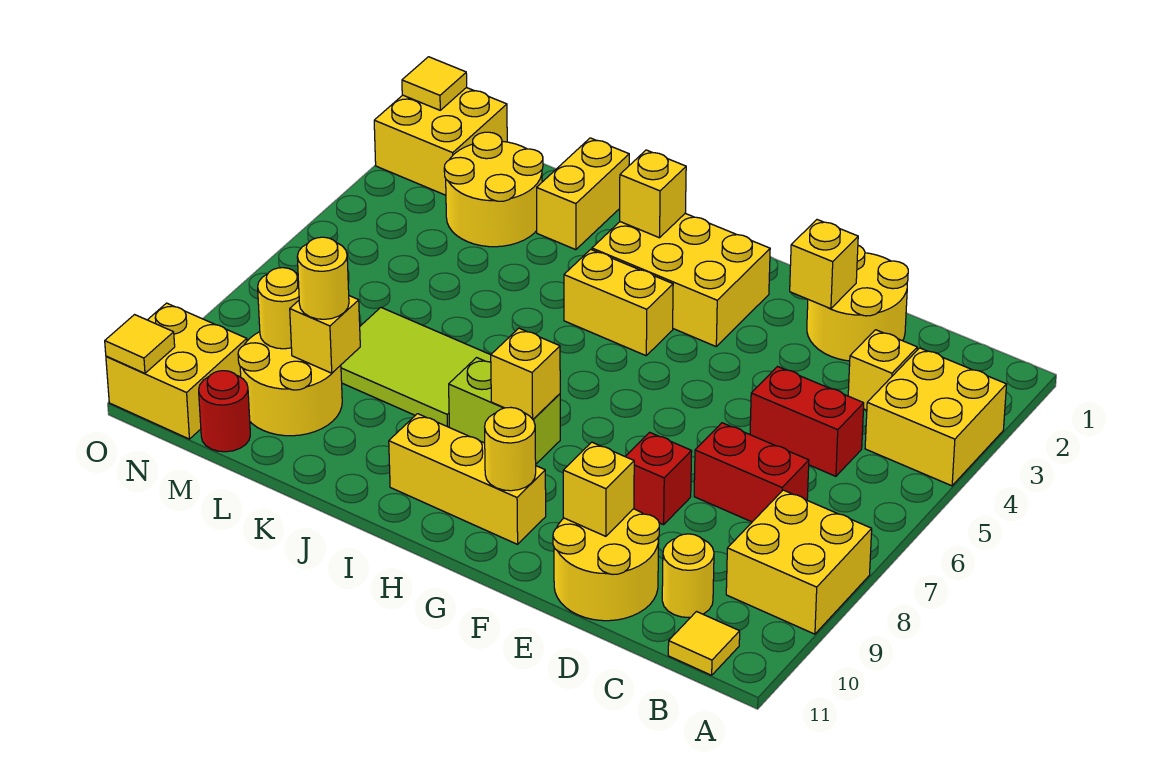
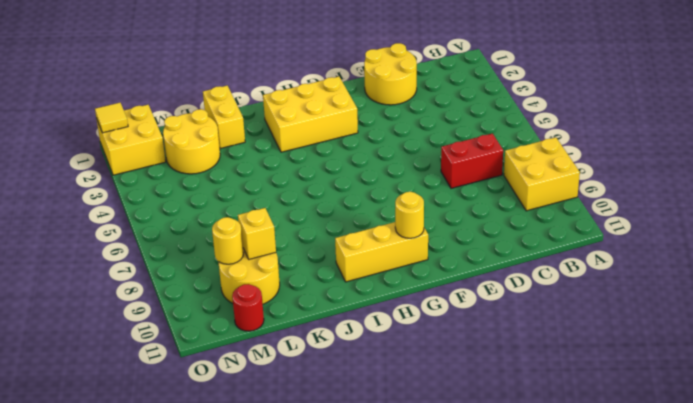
none -> yellow 2x2 brick [865,348,1007,486]
none -> yellow 1x1 tile [668,612,740,675]
none -> yellow 1x1 brick [848,330,917,410]
none -> red 1x2 brick [750,367,864,476]

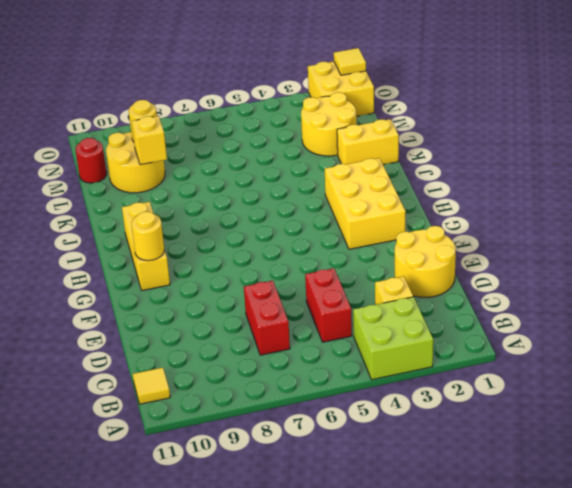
lime 2x2 brick [353,297,433,380] -> yellow 2x2 brick [865,348,1007,486]
none -> yellow 2x2 brick [726,490,872,634]
none -> yellow 1x1 round brick [662,534,714,617]
none -> yellow 2x2 round brick [553,509,659,621]
none -> red 1x1 brick [625,432,692,525]

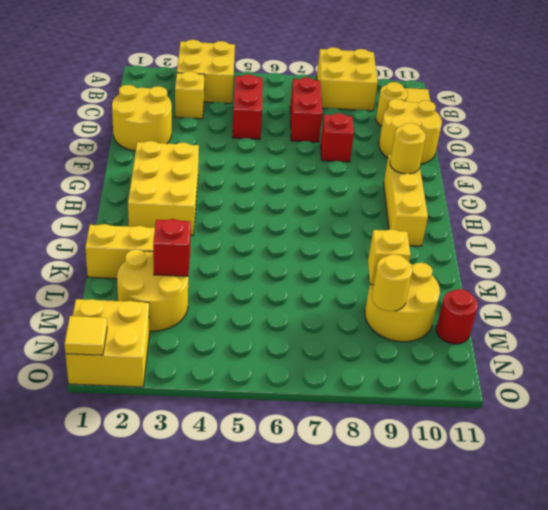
red 1x1 brick [153,219,191,276] -> none
none -> yellow 1x2 brick [564,249,673,356]
none -> lime 1x2 brick [449,358,560,464]
none -> lime 2x3 tile [341,307,491,427]
none -> yellow 2x2 brick [106,303,247,439]

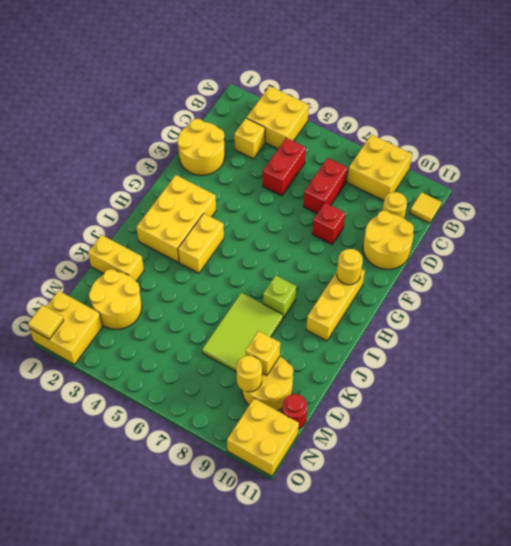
lime 1x1 brick [263,275,296,318] -> lime 1x2 brick [449,358,560,464]
none -> yellow 1x1 brick [790,220,858,309]
none -> yellow 1x1 brick [563,442,634,536]
none -> yellow 1x1 brick [491,328,560,419]
none -> yellow 1x1 brick [620,150,686,238]

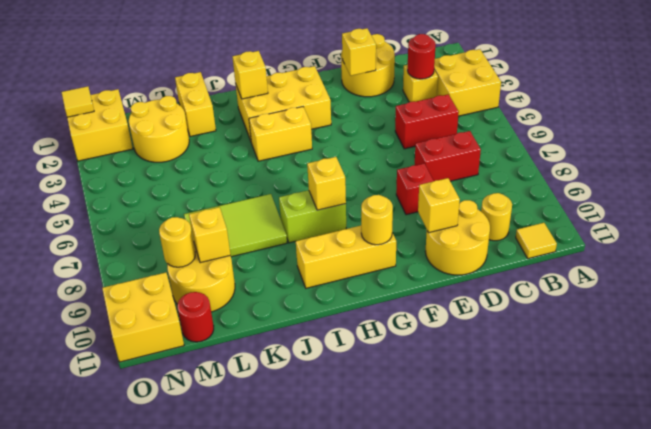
red 1x1 round brick [407,34,436,79] -> none
none -> yellow 2x2 brick [726,490,872,634]
none -> yellow 1x1 tile [105,315,175,373]
none -> yellow 1x1 round brick [297,237,349,319]

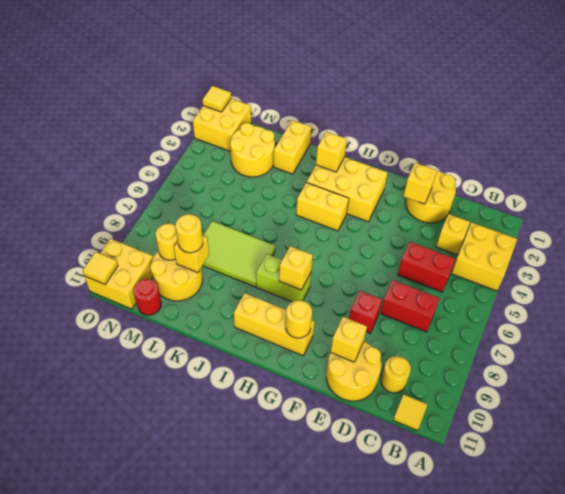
none -> yellow 2x2 brick [726,490,872,634]

